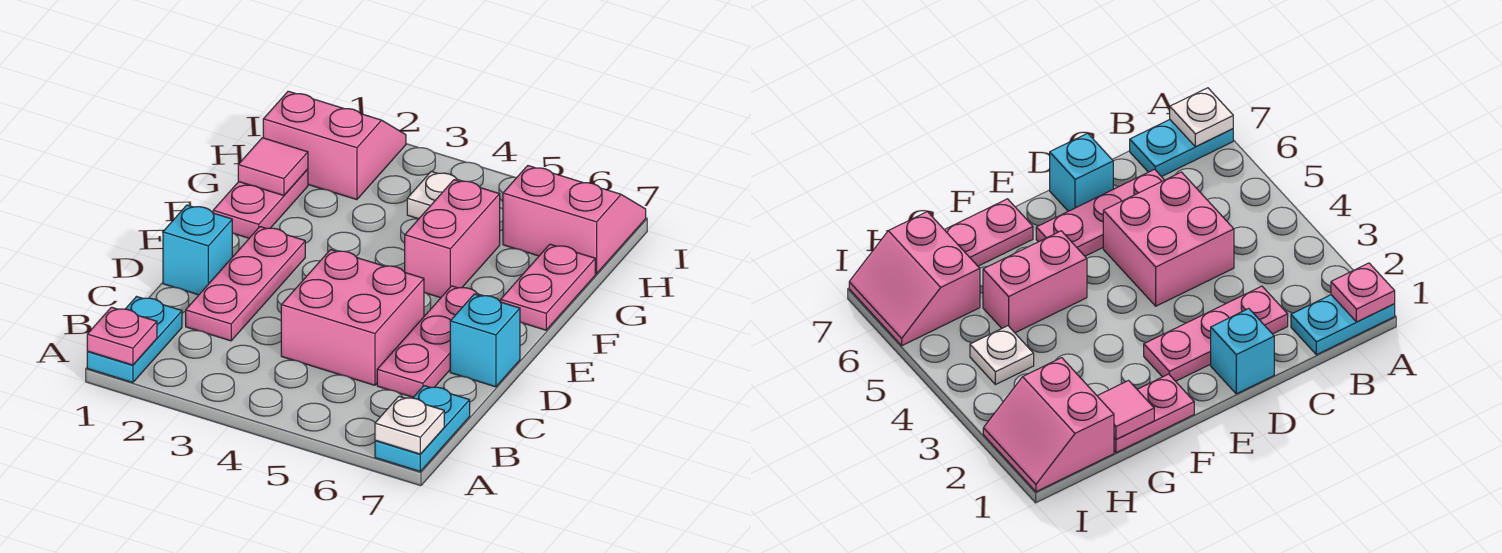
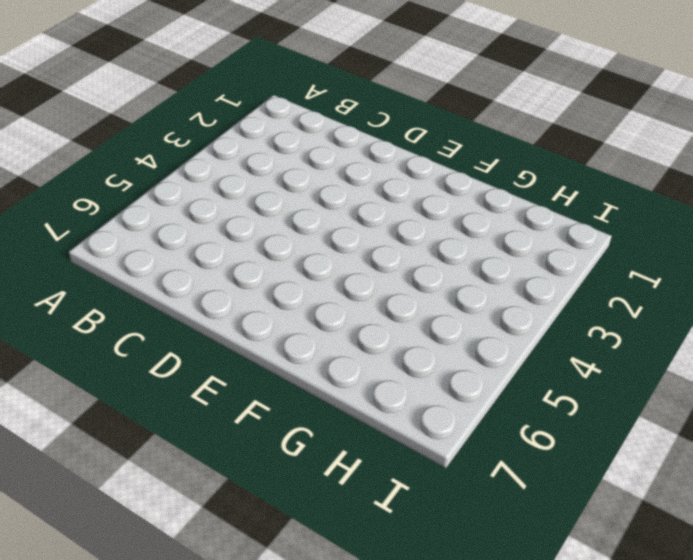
none -> cyan 1x2 plate [87,297,182,383]
none -> cyan 1x2 plate [375,386,470,471]
none -> pink 1x3 plate [186,227,305,341]

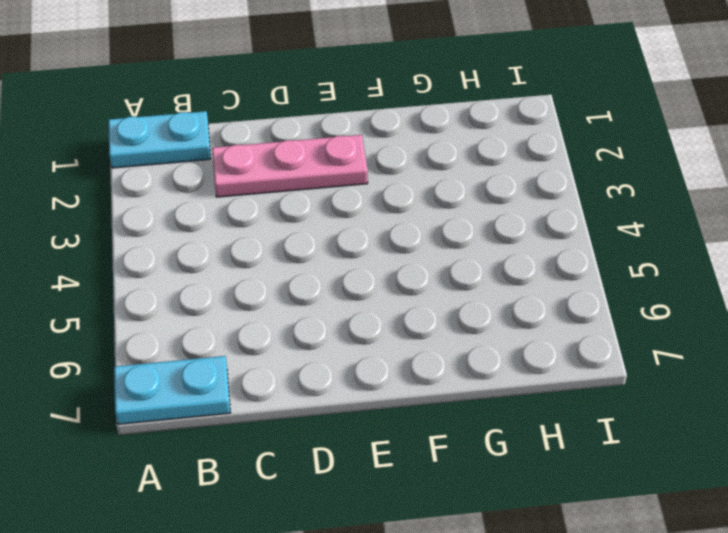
none -> pink 2x2 brick [281,250,424,385]
none -> pink 1x3 plate [377,286,483,397]
none -> cyan 1x1 brick [163,205,232,295]

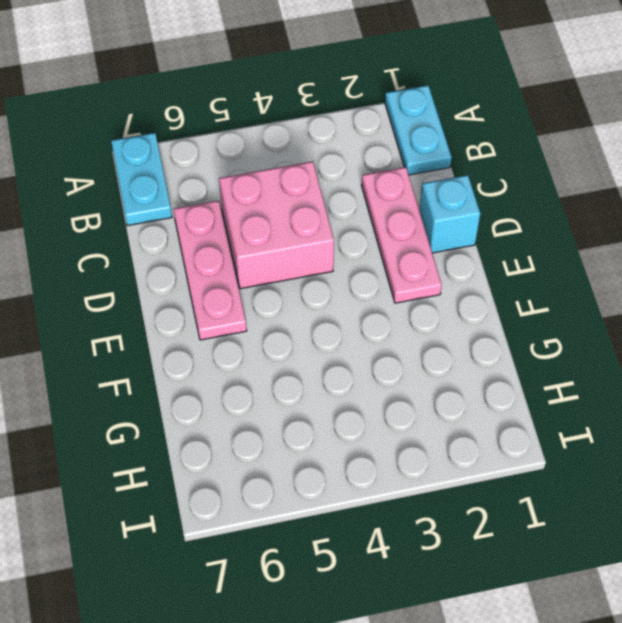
none -> cyan 1x1 brick [450,294,520,387]
none -> pink 1x2 plate [213,169,308,238]
none -> pink 1x2 brick [405,180,500,298]

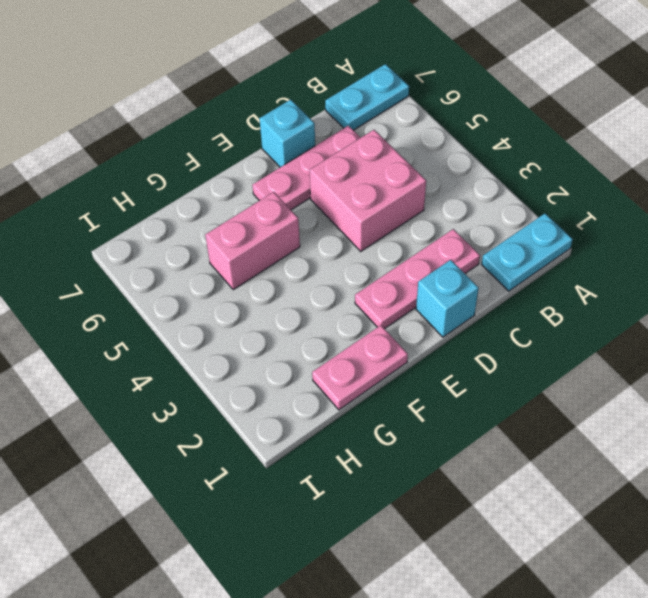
none -> pink 1x2 plate [501,244,595,330]
none -> pink 2x2 slope [263,91,406,200]
none -> white 1x1 plate [407,171,461,219]

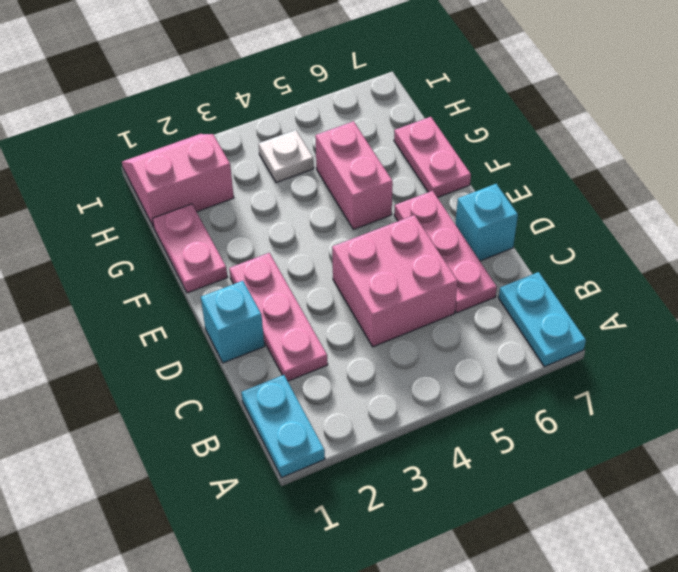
none -> pink 2x2 slope [503,166,646,274]
none -> pink 1x1 plate [87,307,157,365]
none -> white 1x1 plate [375,396,444,454]

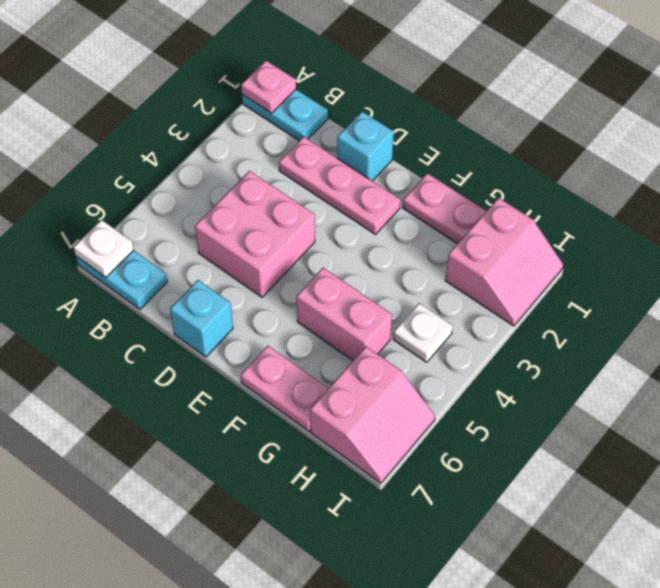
none -> pink 1x3 plate [377,286,483,397]
none -> pink 1x1 tile [238,138,308,196]

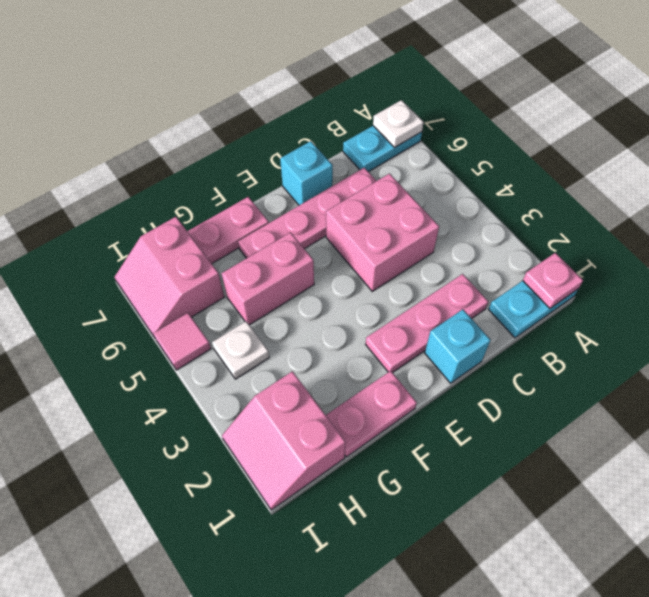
pink 1x4 plate [238,168,376,258] -> pink 1x3 plate [377,286,483,397]
pink 1x1 tile [153,313,211,370] -> pink 1x1 tile moved to [238,138,308,196]

